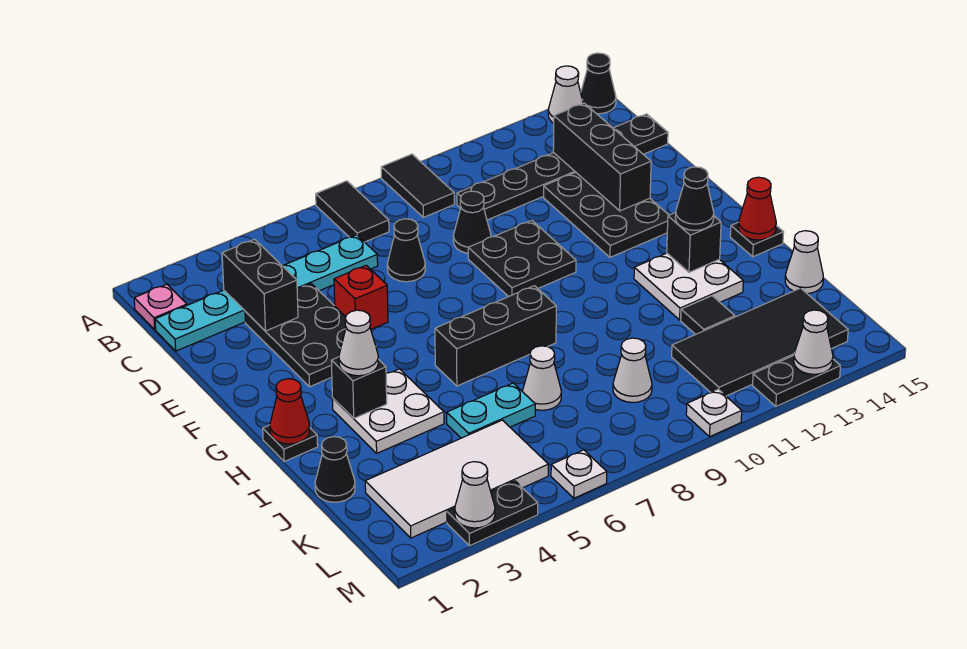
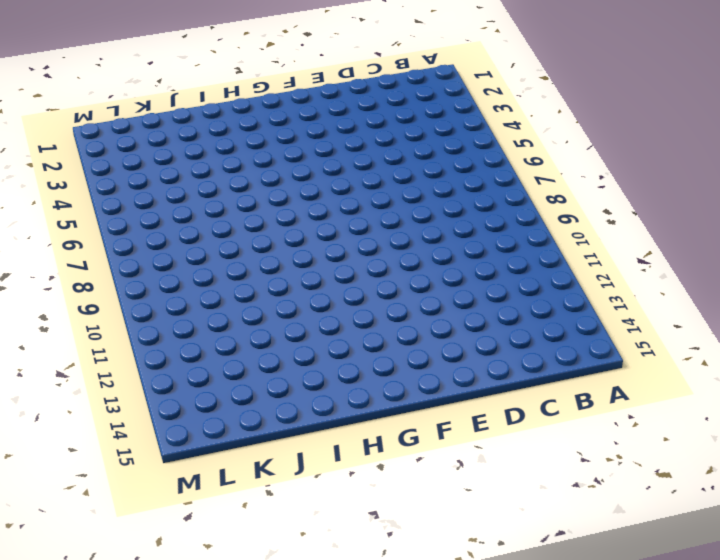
none -> black 1x2 tile [316,181,389,242]
none -> black 1x2 tile [381,154,454,217]
none -> white 1x1 cone [548,66,583,123]
none -> black 1x1 cone [581,53,616,114]

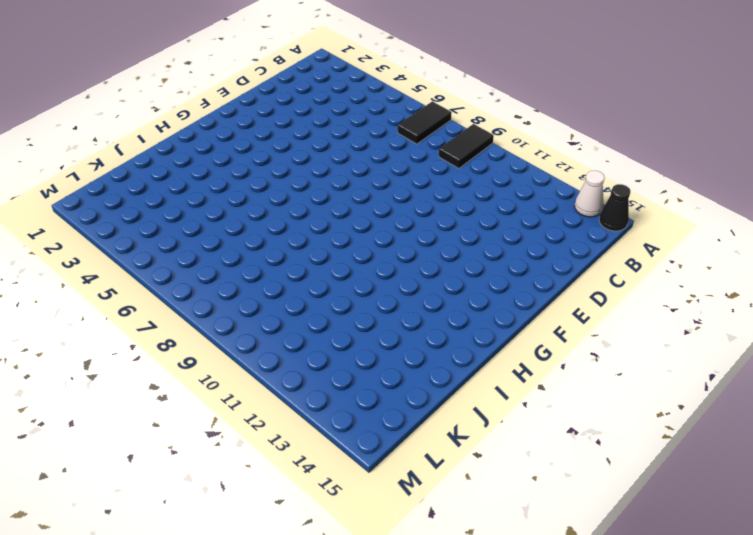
none -> pink 1x1 plate [134,284,187,330]
none -> cyan 1x6 plate [155,235,378,351]
none -> black 1x6 plate [457,114,668,220]
none -> black 2x3 plate [245,284,346,387]

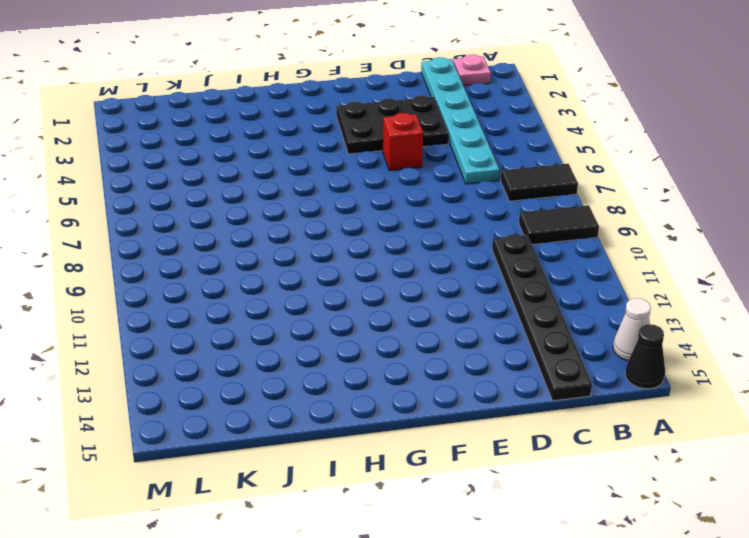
none -> black 1x1 cone [387,219,425,282]
none -> black 1x1 cone [453,191,491,253]
none -> black 2x3 plate [543,173,669,257]
none -> black 2x2 plate [468,221,576,297]

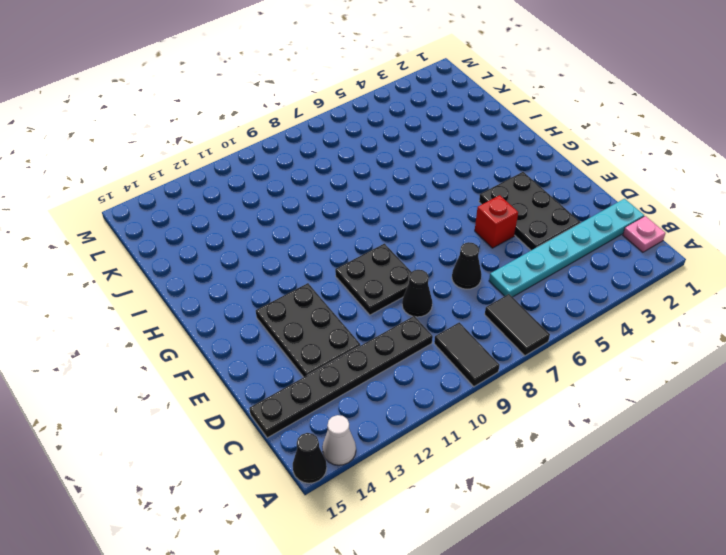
none -> black 1x1 plate [263,425,318,461]
none -> white 2x2 plate [332,369,444,453]
none -> black 1x3 brick [435,286,556,386]
none -> white 2x2 plate [634,253,743,320]

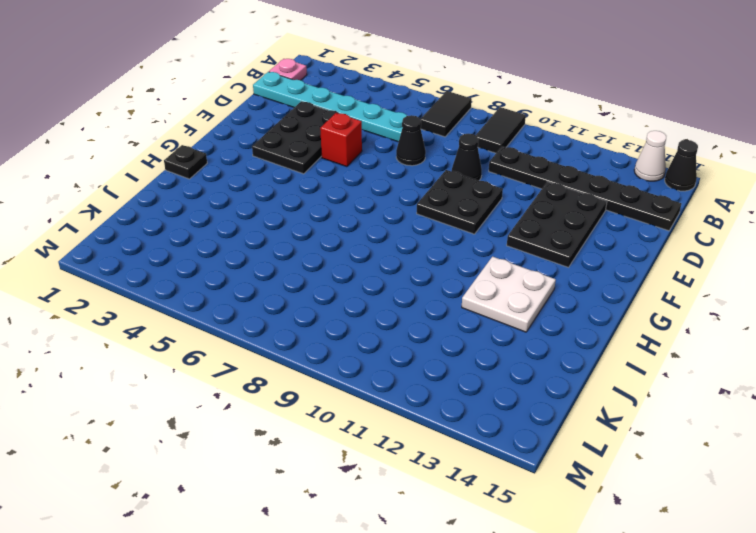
none -> white 2x2 plate [332,369,444,453]
none -> black 1x3 brick [435,286,556,386]
none -> black 1x1 plate [730,222,784,257]
none -> black 1x1 cone [315,437,355,502]

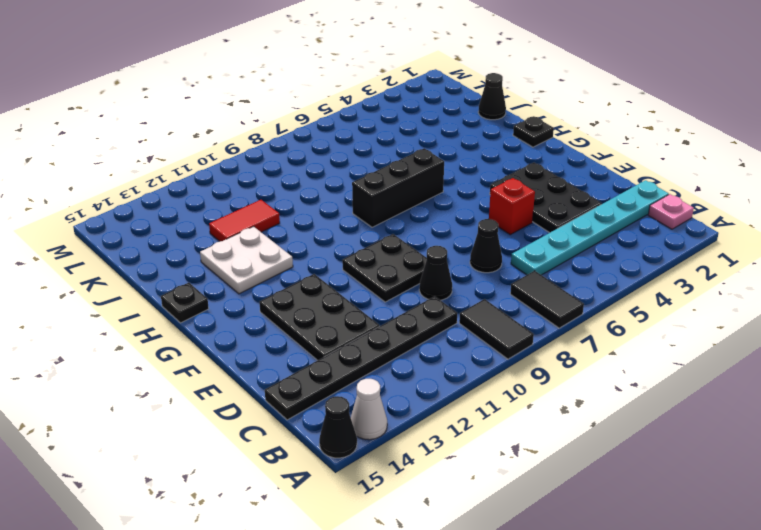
red 1x2 tile [209,200,280,241] -> black 1x1 tile [681,296,735,335]
none -> white 2x2 plate [332,369,444,453]
none -> cyan 1x2 plate [447,383,535,438]
none -> white 1x1 cone [522,346,561,410]
none -> white 1x1 cone [785,231,823,294]

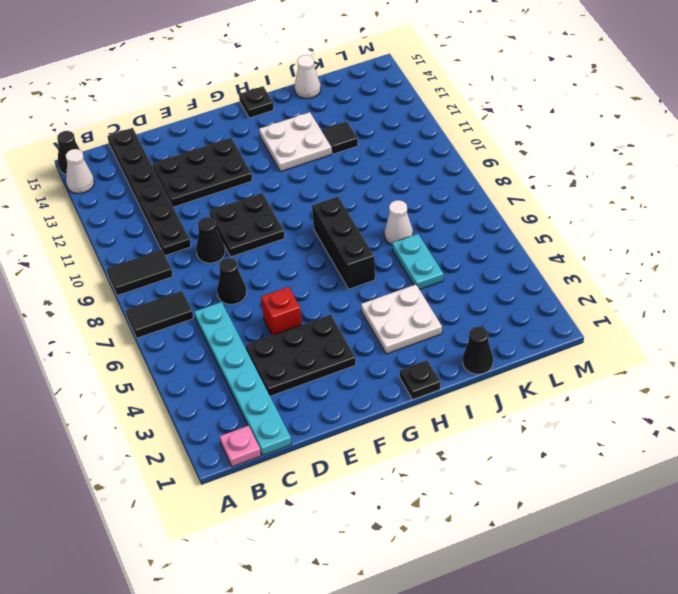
none -> white 2x4 tile [365,420,548,538]
none -> white 1x1 cone [613,338,652,403]
none -> black 2x4 tile [672,288,848,396]
none -> black 1x2 plate [447,481,538,546]

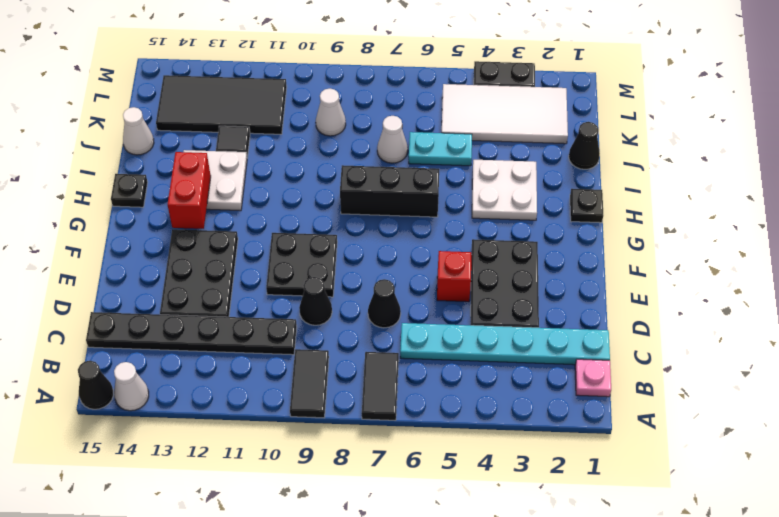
red 1x2 brick [168,152,211,229] -> black 1x1 brick [667,213,721,272]
none -> white 1x1 plate [551,450,607,498]
none -> white 1x1 plate [686,389,742,437]
none -> black 1x2 plate [753,356,840,406]
none -> black 1x2 brick [222,239,298,331]

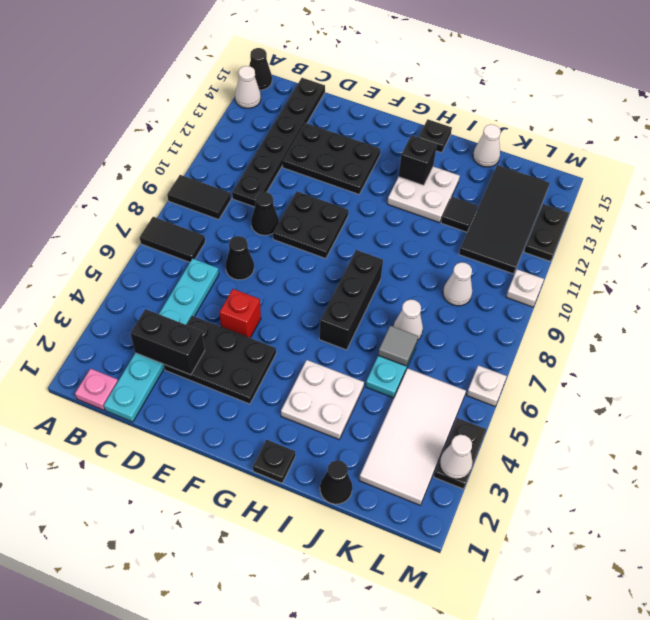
grey 1x1 tile [378,326,418,366] -> none
none -> black 1x3 brick [553,103,651,211]
none -> red 1x1 cone [270,379,310,444]
none -> black 1x1 brick [331,357,387,418]
none -> red 1x1 cone [738,177,776,240]

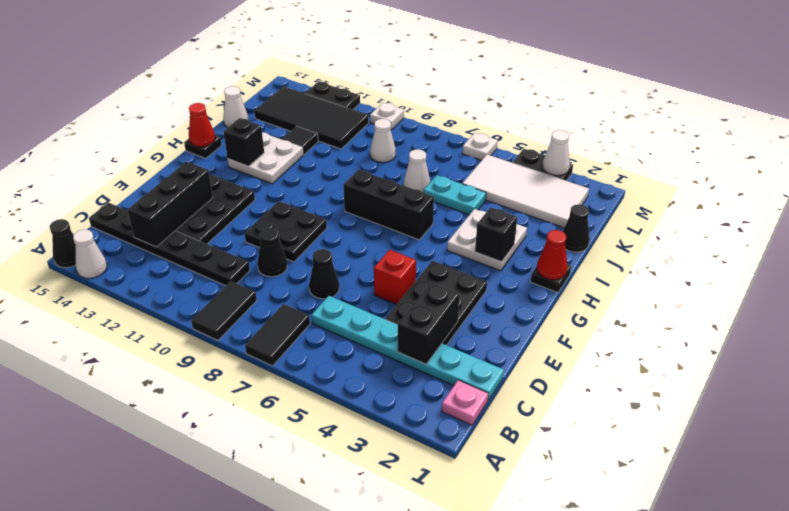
none -> white 1x1 cone [794,310,833,374]
none -> white 1x1 cone [339,310,378,376]
none -> black 1x1 cone [675,167,714,230]

